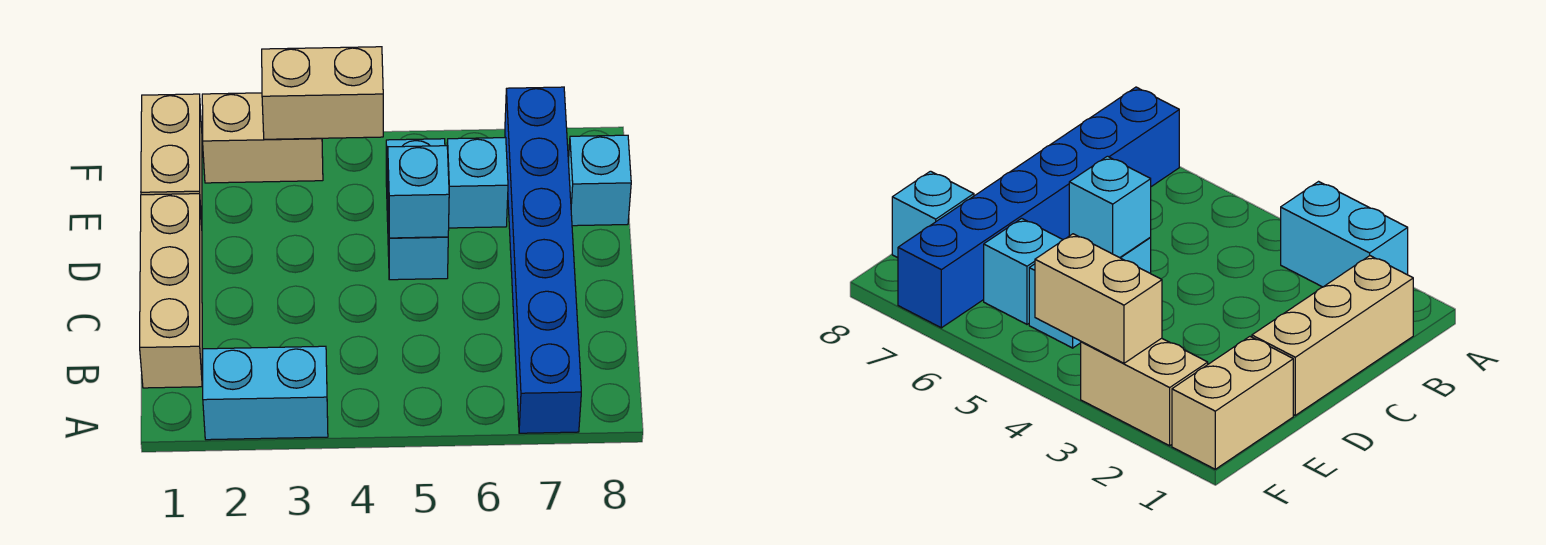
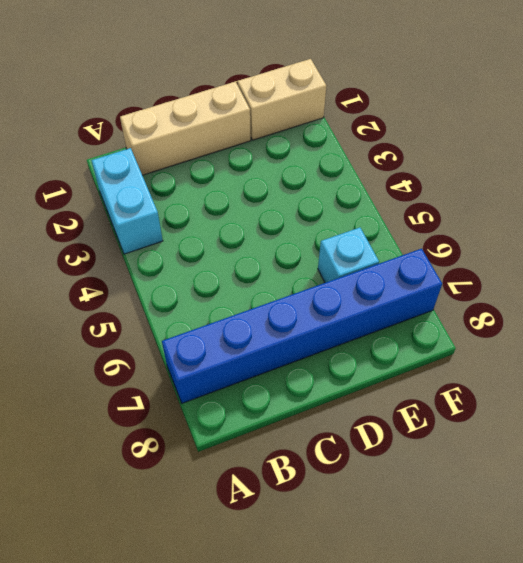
none -> cyan 1x2 brick [386,139,448,280]
none -> cyan 1x1 brick [568,135,631,226]

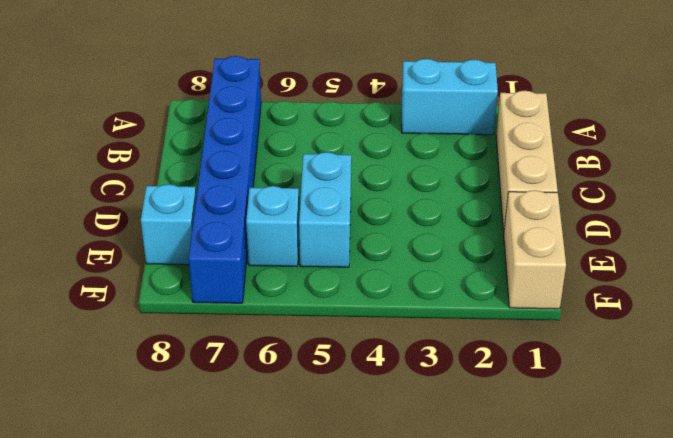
none -> tan 1x2 brick [202,93,323,183]
none -> cyan 1x1 brick [388,146,449,238]

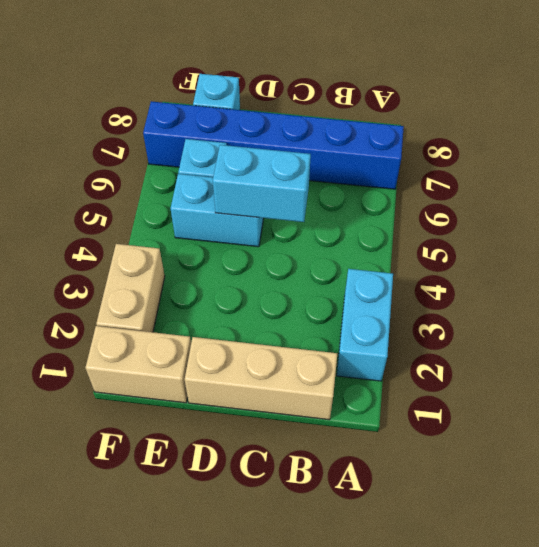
cyan 1x2 brick [213,145,311,222] -> cyan 1x1 brick [388,146,449,238]
none -> tan 1x2 brick [262,47,383,139]

